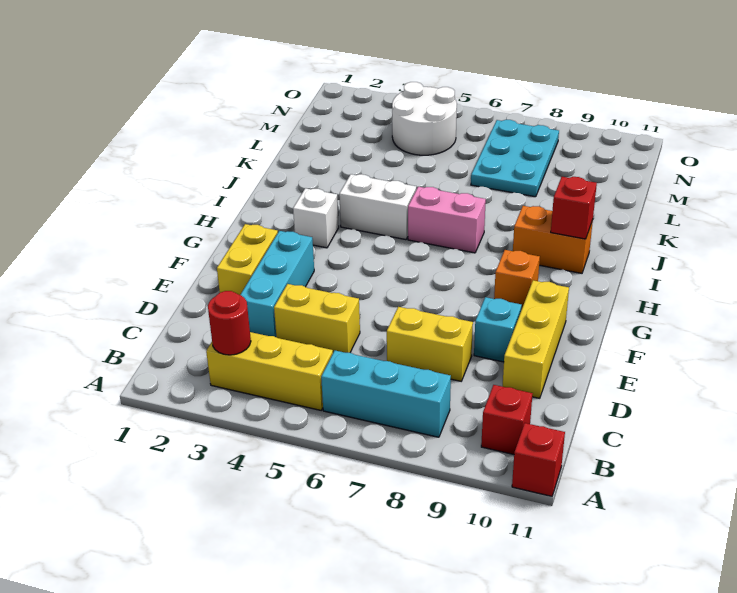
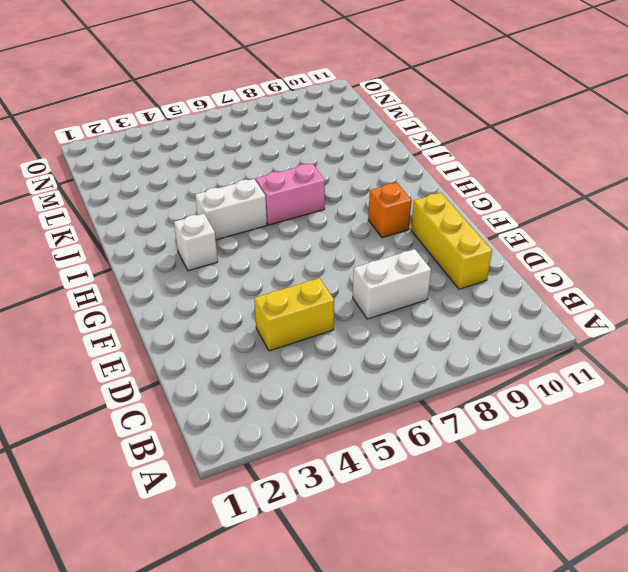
white 1x2 brick [353,249,431,319] -> yellow 1x2 brick [387,307,473,381]
none -> red 1x1 brick [512,423,565,496]
none -> yellow 1x3 brick [206,332,333,410]
none -> cyan 1x3 brick [321,351,451,437]

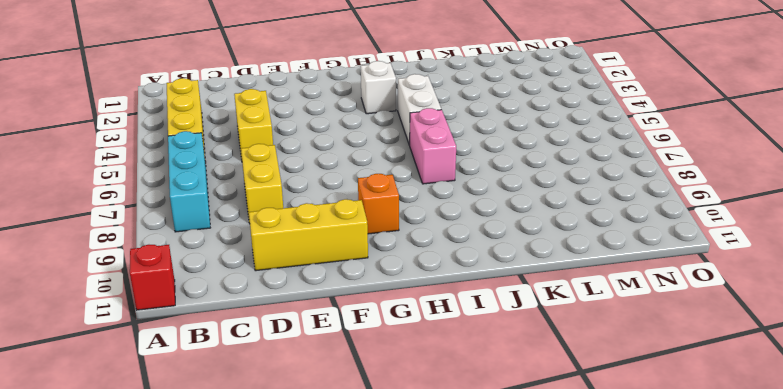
none -> red 1x1 brick [481,385,533,454]
none -> cyan 1x3 brick [240,231,314,337]
none -> yellow 1x2 brick [217,224,278,295]

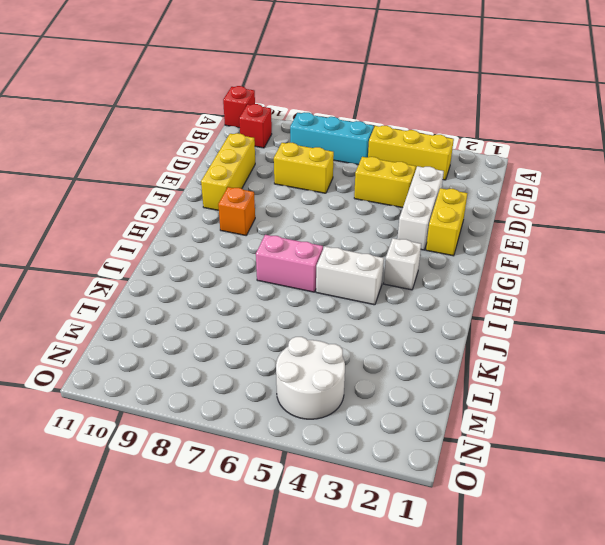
white 1x3 brick [397,166,444,250] -> cyan 1x3 brick [240,231,314,337]
none -> cyan 1x1 brick [474,297,522,362]
none -> orange 1x2 brick [513,206,593,273]
none -> cyan 2x3 plate [471,120,559,197]

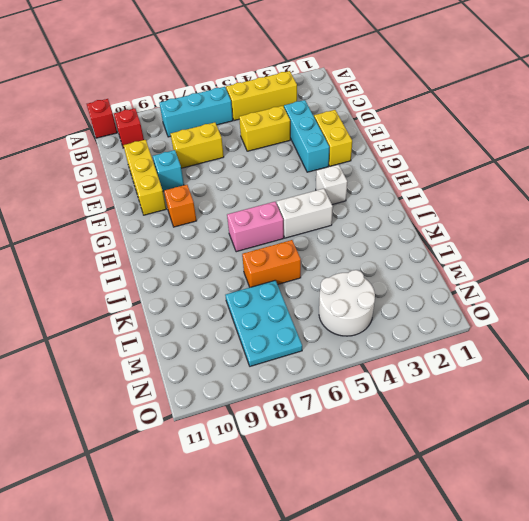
orange 1x2 brick [242,240,301,287] -> orange 1x2 brick moved to [513,206,593,273]
none -> red 1x1 round brick [208,291,251,355]
none -> red 1x1 brick [551,177,597,239]

